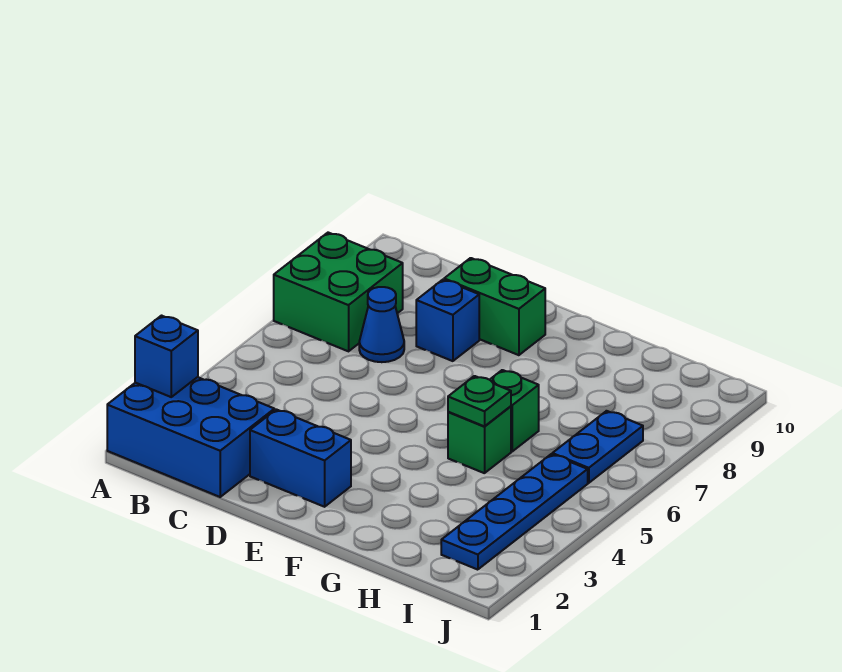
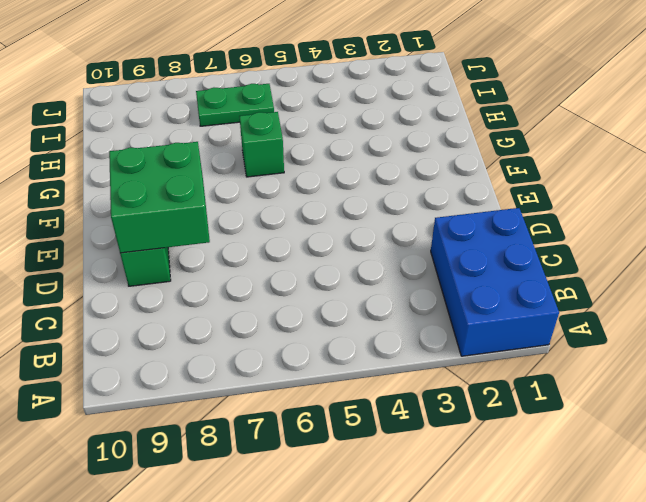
green 2x2 brick [109,142,210,253] -> green 2x2 brick moved to [274,233,403,351]
green 1x2 plate [196,84,274,126] -> blue 1x2 plate [552,411,643,483]
none -> blue 1x1 cone [359,287,404,362]
none -> blue 1x2 brick [250,409,351,507]
none -> blue 1x1 brick [416,280,479,361]

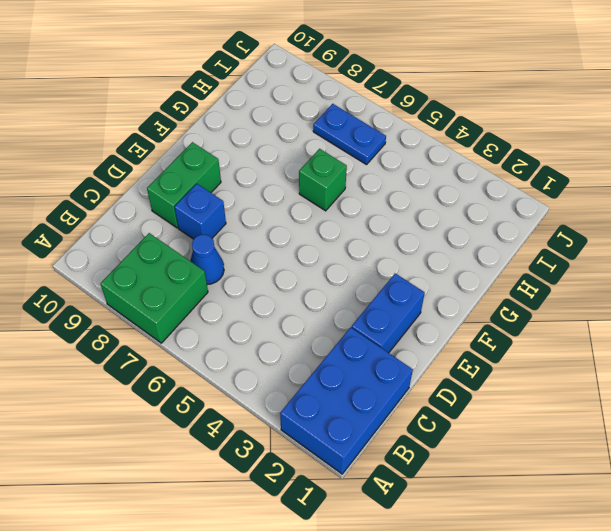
none -> green 1x1 brick [448,406,511,473]
none -> blue 1x4 plate [441,454,588,570]
none -> blue 1x1 brick [135,316,198,397]

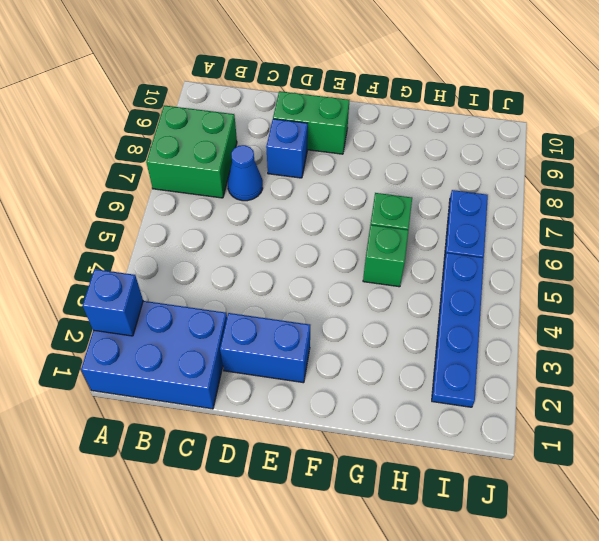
none -> green 1x1 plate [448,376,511,426]

